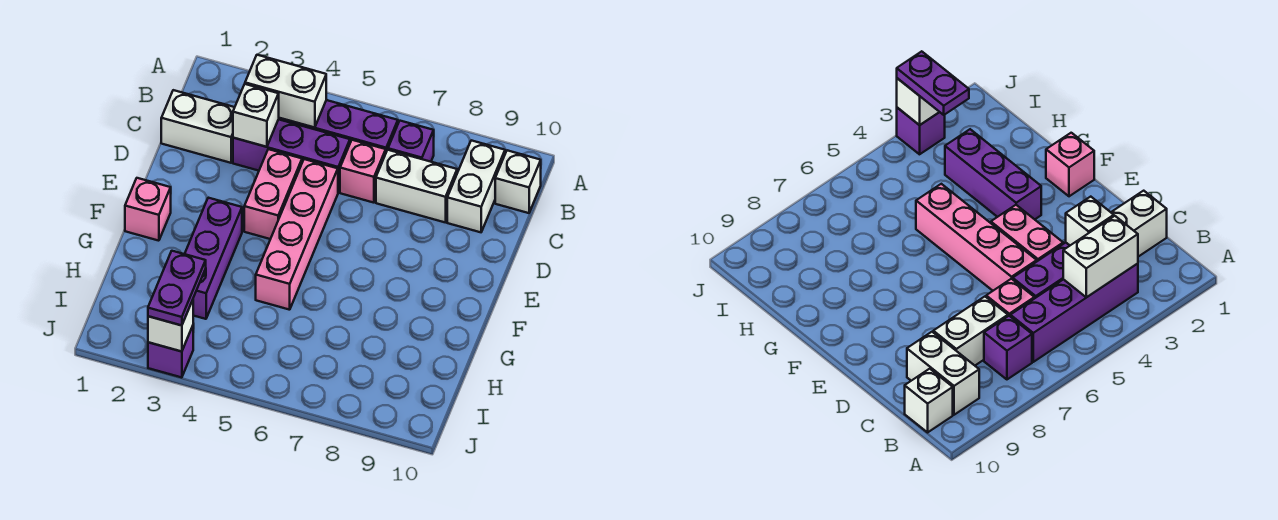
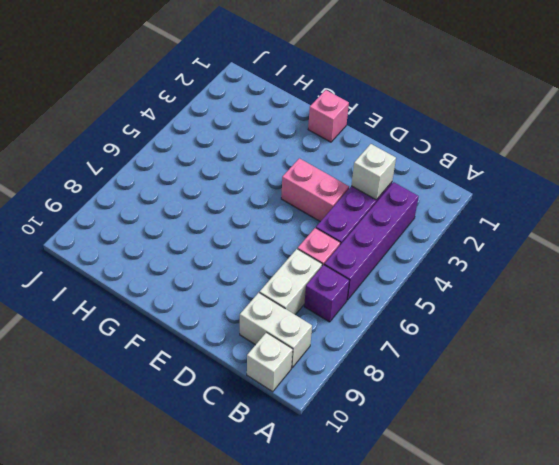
none -> white 1x2 brick [161,90,235,163]
none -> pink 1x4 brick [256,159,338,310]
none -> purple 1x3 brick [185,198,242,319]

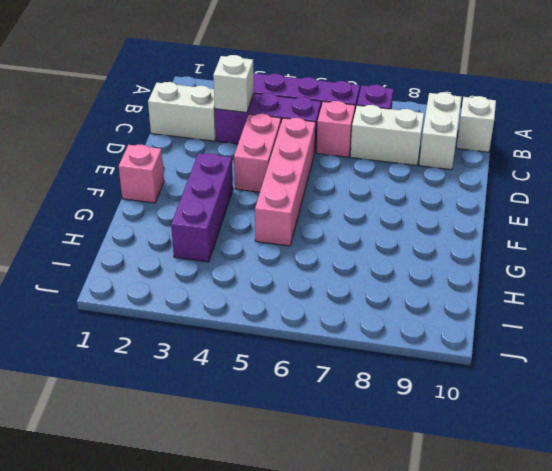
none -> purple 1x1 brick [148,326,193,378]
none -> white 1x2 brick [245,55,326,128]
none -> white 1x1 brick [148,300,193,352]

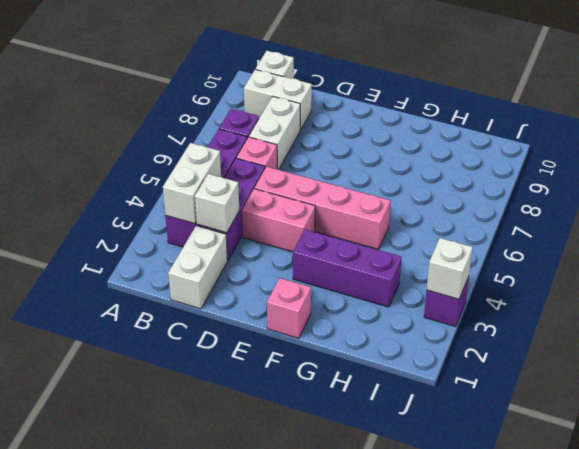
none -> purple 1x2 plate [148,251,206,326]

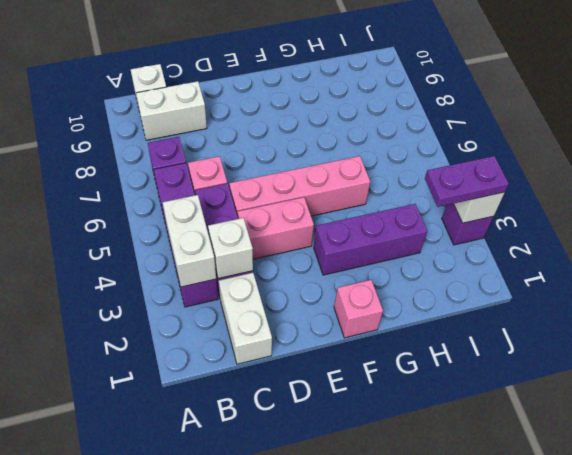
none -> white 1x2 brick [376,150,457,223]

